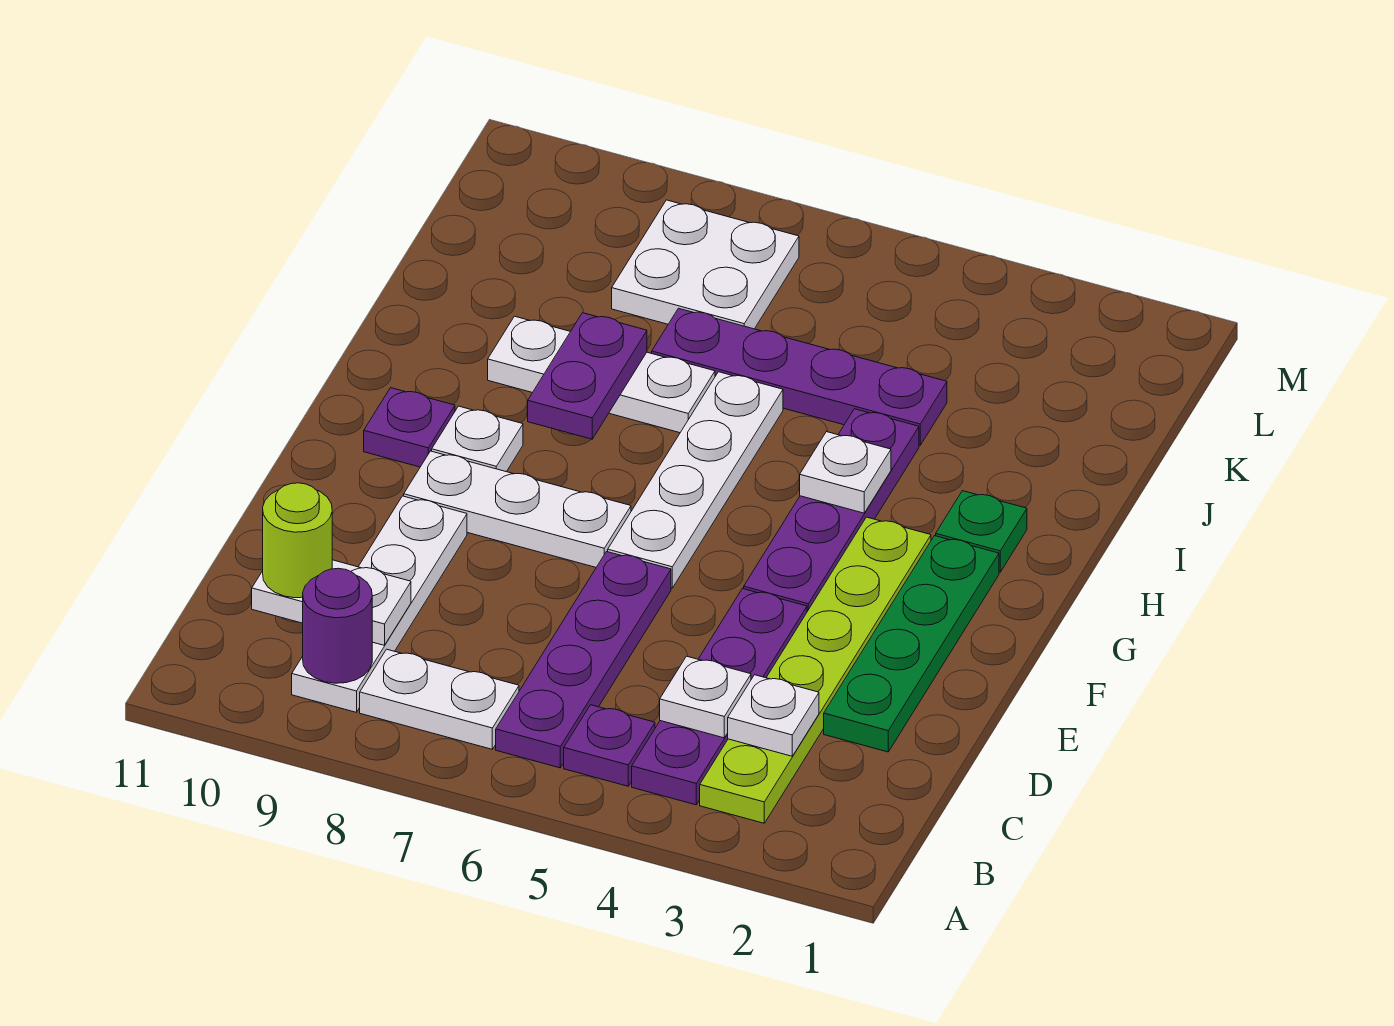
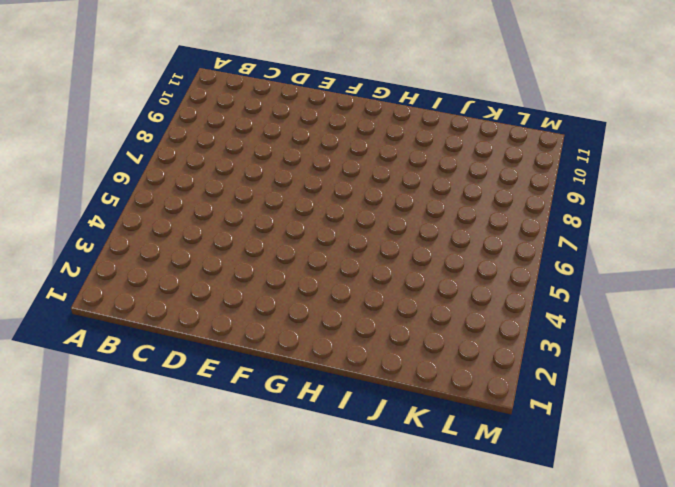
none -> lime 1x6 plate [700,517,931,823]
none -> purple 1x4 plate [632,589,807,805]
none -> purple 1x1 plate [564,705,655,786]

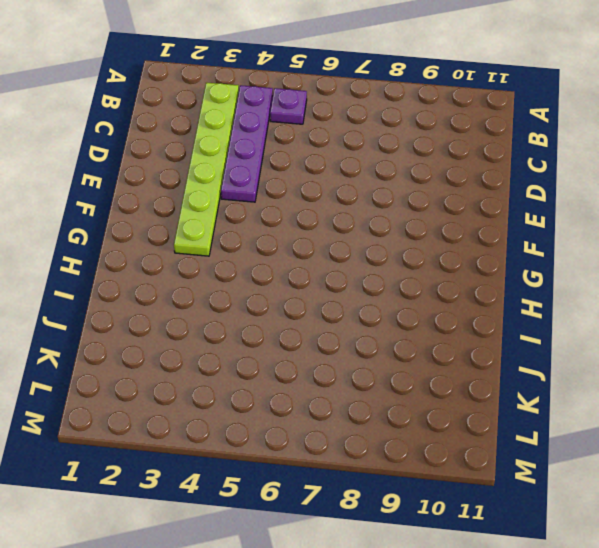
none -> purple 1x4 plate [496,552,671,768]
none -> white 1x2 plate [360,649,519,749]
none -> white 1x4 plate [292,496,467,712]

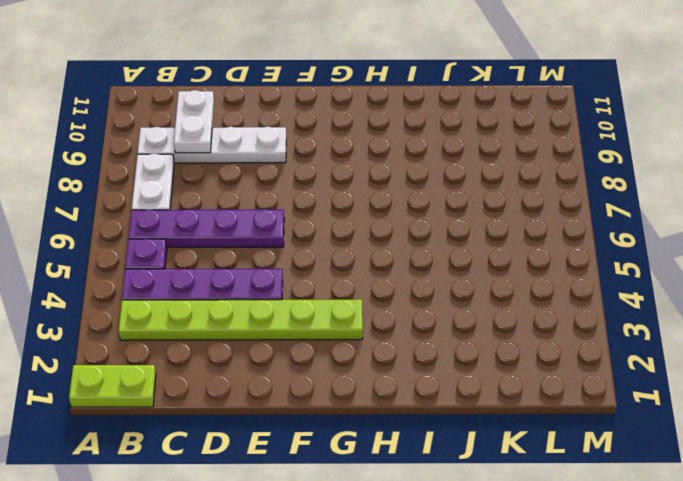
lime 1x2 plate [69,365,156,407] -> none
none -> green 1x4 plate [824,536,999,752]
none -> purple 1x4 plate [744,409,919,611]
none -> white 1x4 plate [608,372,783,588]

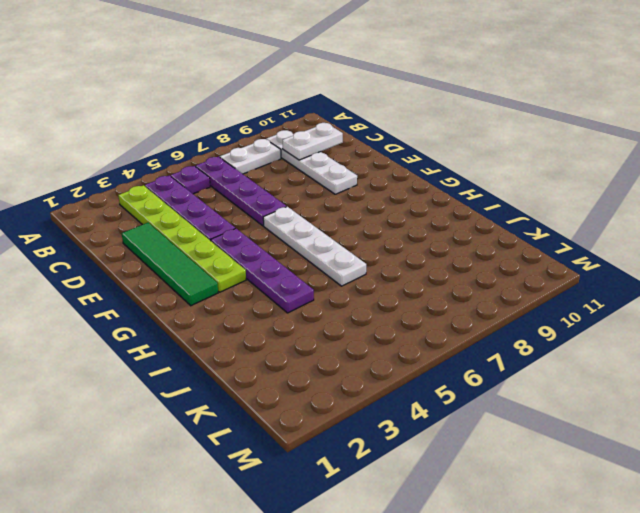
green 1x4 tile [122,223,218,306] -> green 1x4 plate [824,536,999,752]
none -> white 1x3 plate [404,451,631,567]
none -> white 1x1 plate [432,406,523,472]
none -> purple 1x1 plate [364,388,455,467]

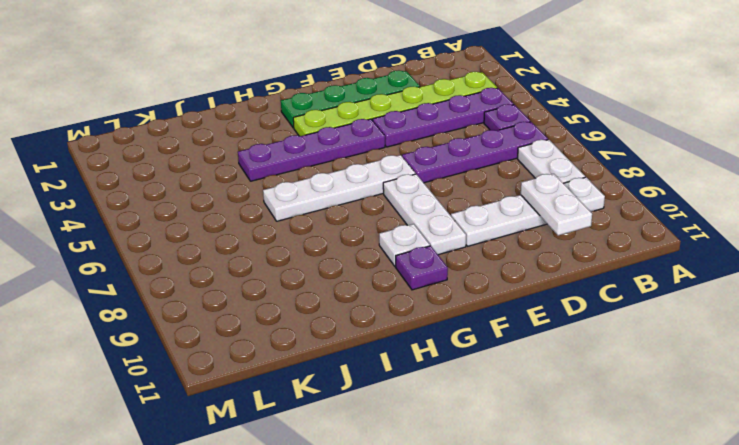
none -> green 1x1 plate [936,491,1027,572]
none -> white 1x3 plate [488,316,715,433]
none -> purple 1x4 plate [652,308,947,445]

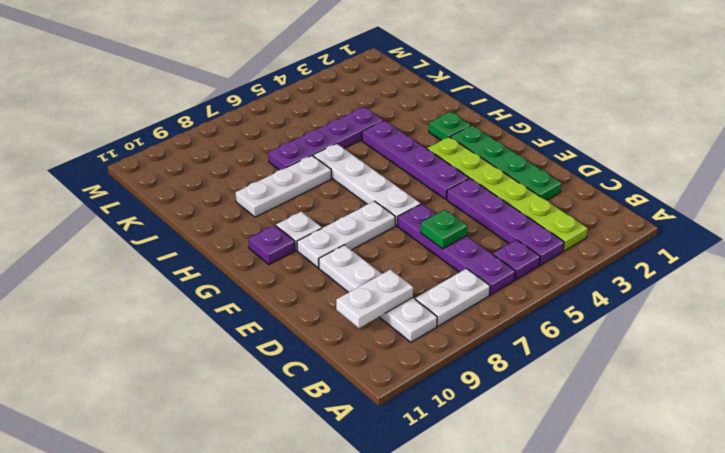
green 1x1 plate [421,210,467,249] -> none
none -> white 2x2 plate [612,200,799,329]
none -> purple 1x1 round brick [303,568,372,683]
none -> white 1x1 plate [728,675,819,756]

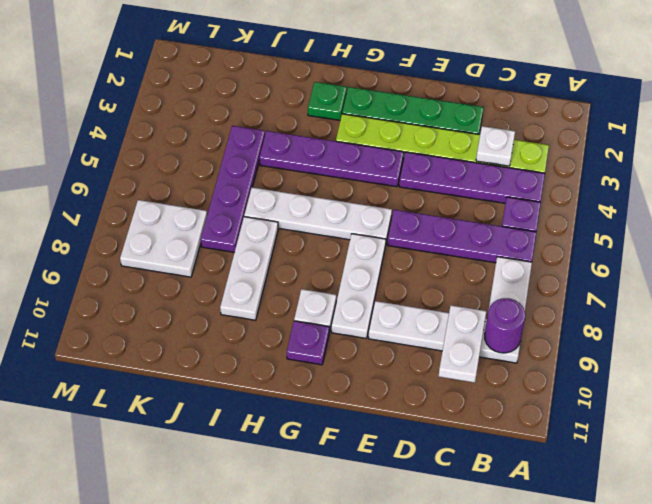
none -> white 1x1 plate [660,656,751,738]
none -> white 1x1 plate [800,432,891,513]
none -> purple 1x2 plate [528,313,647,439]

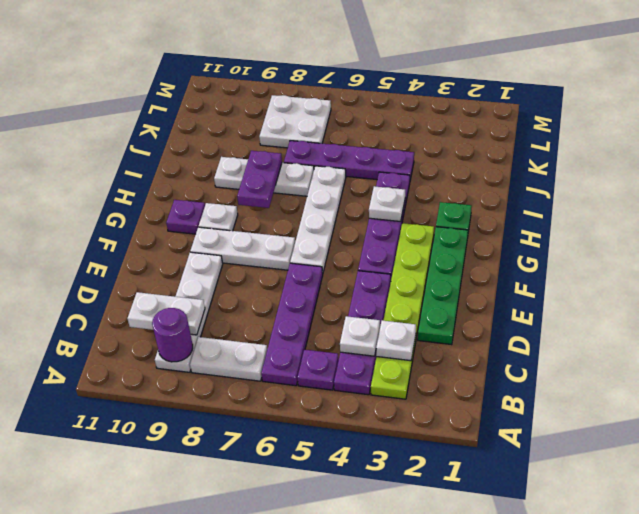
none -> lime 1x1 round brick [263,483,332,598]

